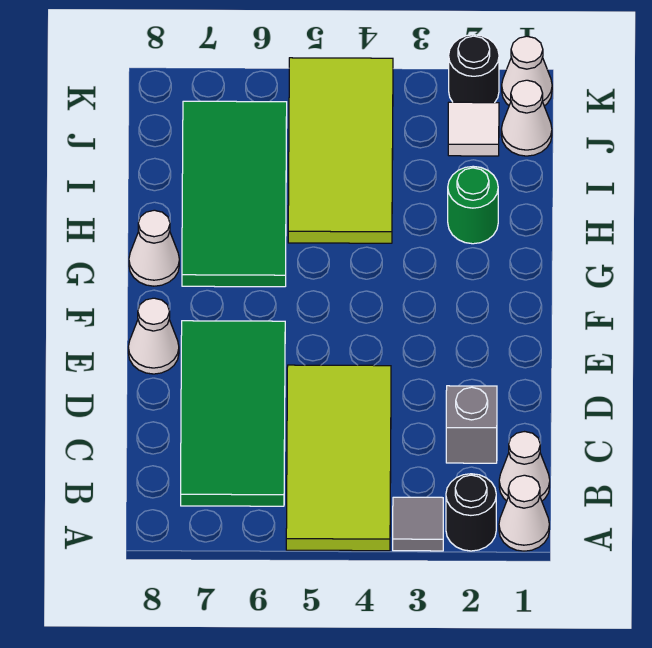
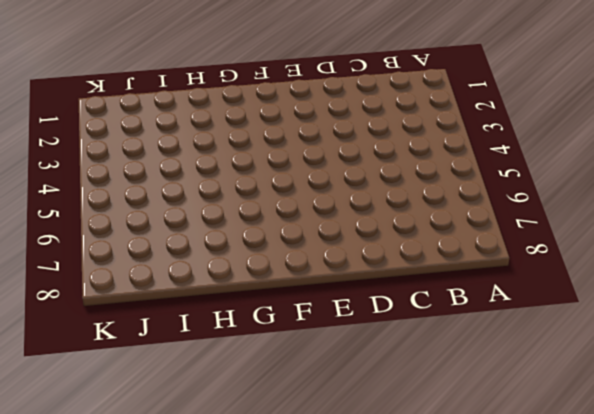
none -> white 1x1 cone [499,475,549,551]
none -> black 1x1 round brick [446,474,496,551]
none -> grey 1x1 tile [393,497,443,551]

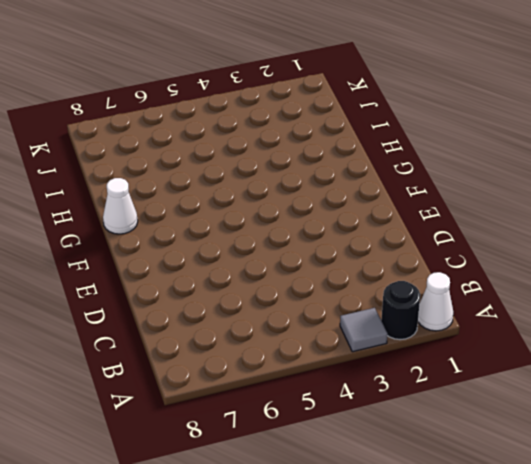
none -> lime 2x4 tile [286,365,391,551]
none -> white 1x1 cone [499,432,550,501]
none -> green 2x4 tile [181,321,285,506]

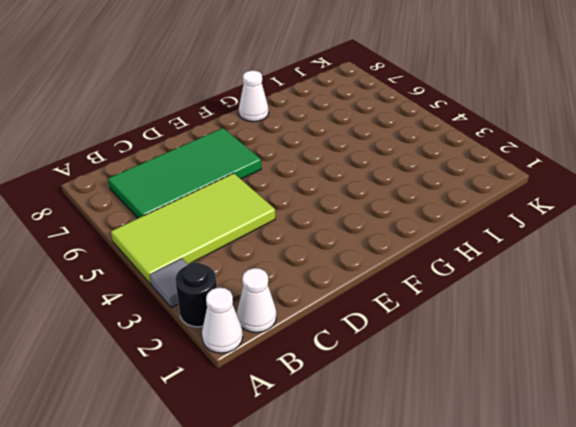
none -> grey 1x1 brick [446,386,497,463]
none -> white 1x1 cone [128,298,179,374]
none -> green 2x4 tile [182,101,287,287]

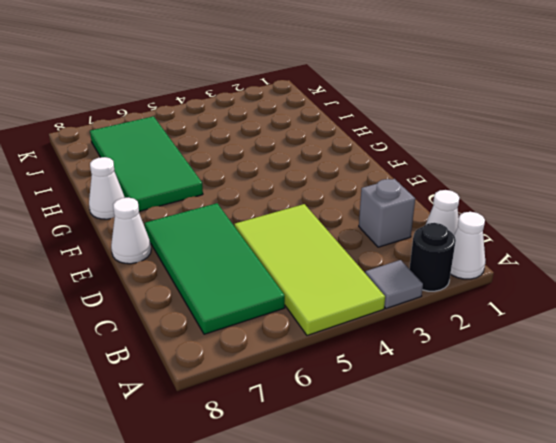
none -> green 1x1 round brick [448,166,498,244]
none -> lime 2x4 tile [288,58,393,243]
none -> white 1x1 cone [501,80,552,156]

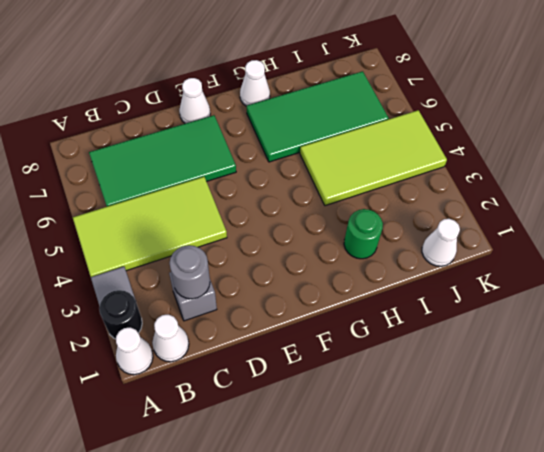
grey 1x1 round brick [170,245,210,299] -> none
none -> white 1x1 tile [448,102,499,156]
none -> white 1x1 cone [502,36,552,106]
none -> black 1x1 round brick [449,35,499,103]

